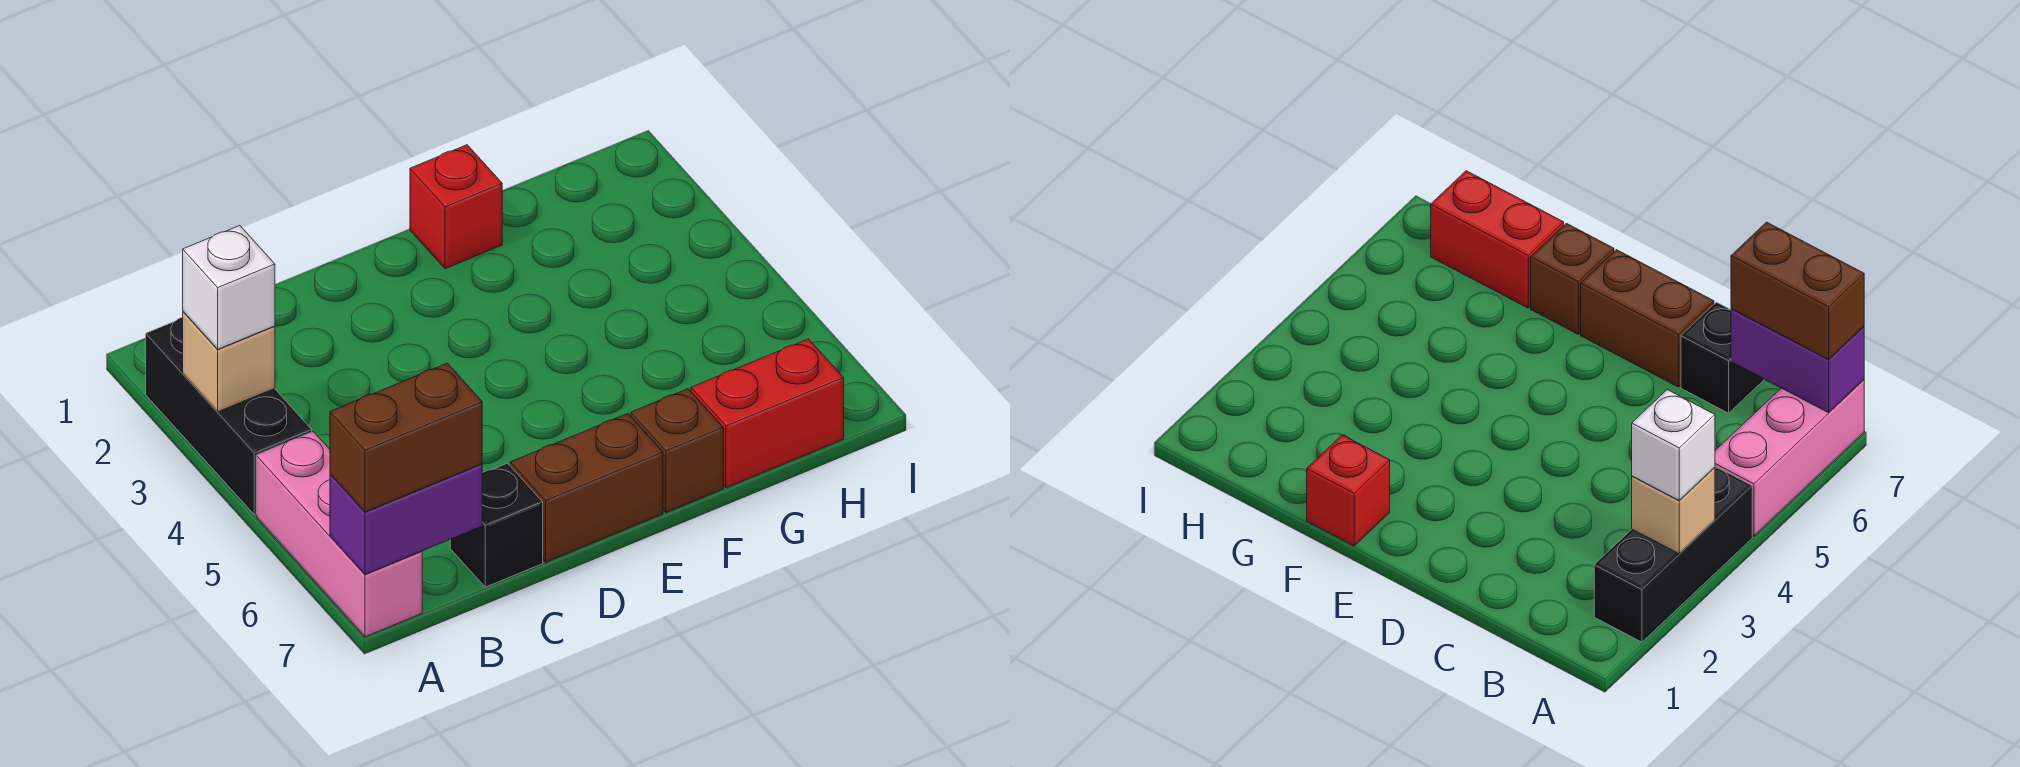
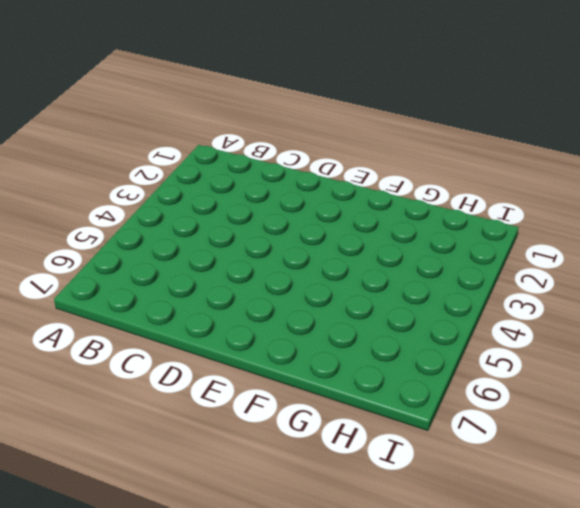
none -> black 1x3 brick [146,317,312,515]
none -> pink 1x3 brick [256,432,422,637]

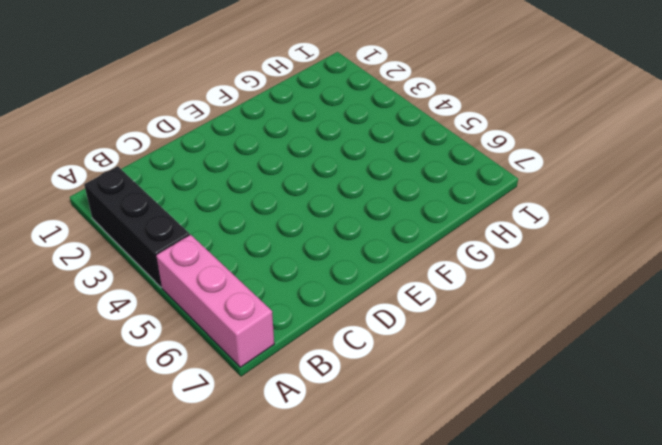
none -> black 1x1 brick [450,463,543,587]
none -> brown 1x2 brick [510,414,663,562]

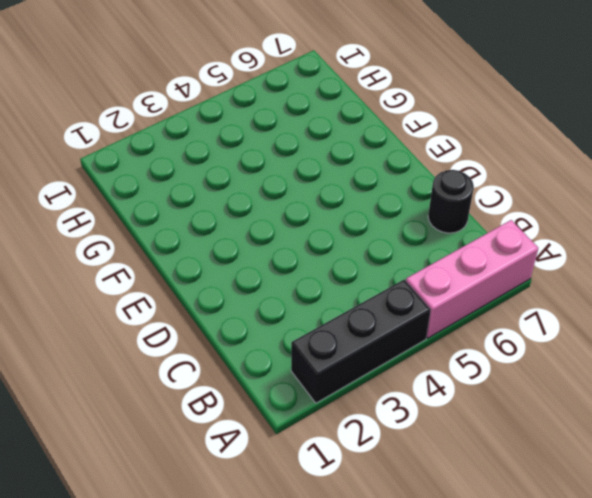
black 1x1 round brick [428,170,474,233] -> black 1x1 brick [450,463,543,587]
none -> brown 1x2 brick [510,414,663,562]
none -> red 1x1 brick [410,145,502,269]

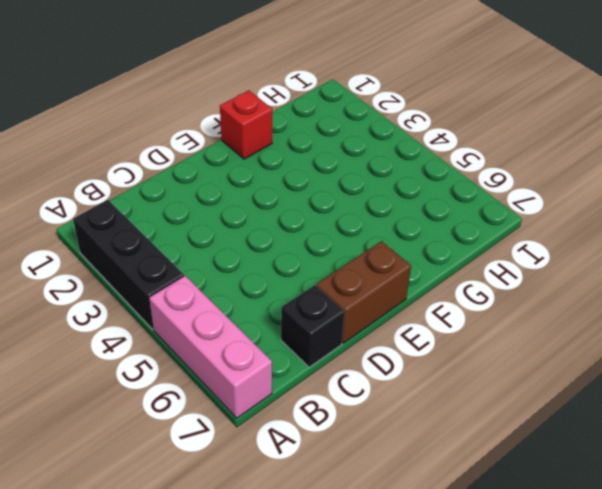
none -> brown 1x1 brick [631,389,723,512]
none -> red 1x2 brick [691,339,844,488]

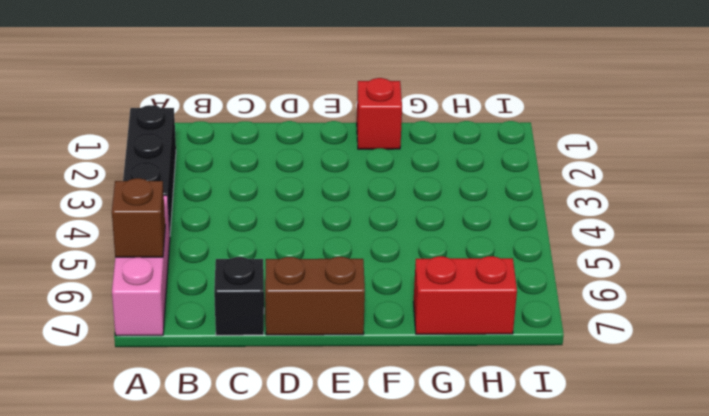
brown 1x1 brick [112,178,165,257] -> brown 1x1 brick moved to [631,389,723,512]
none -> tan 1x1 brick [183,312,275,412]
none -> purple 1x2 brick [330,464,482,574]

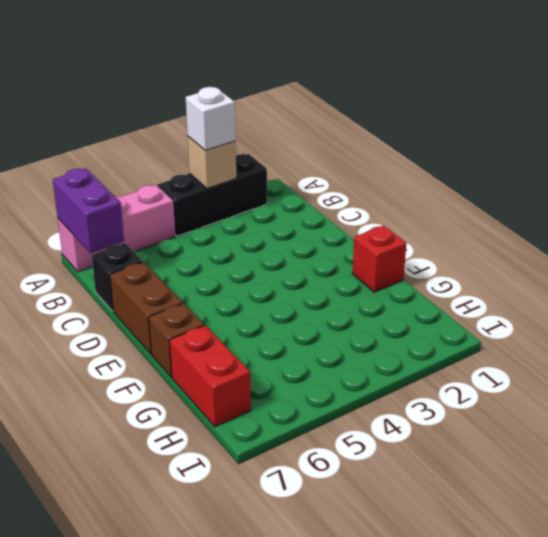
none -> brown 1x2 brick [330,363,482,512]

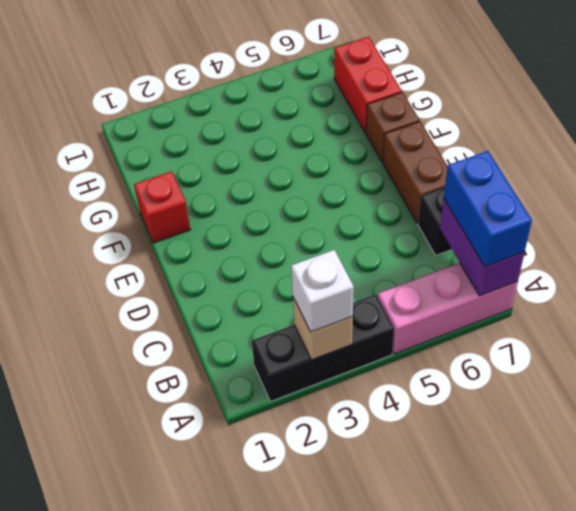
blue 1x2 brick [444,151,532,267] -> brown 1x2 brick [330,363,482,512]

